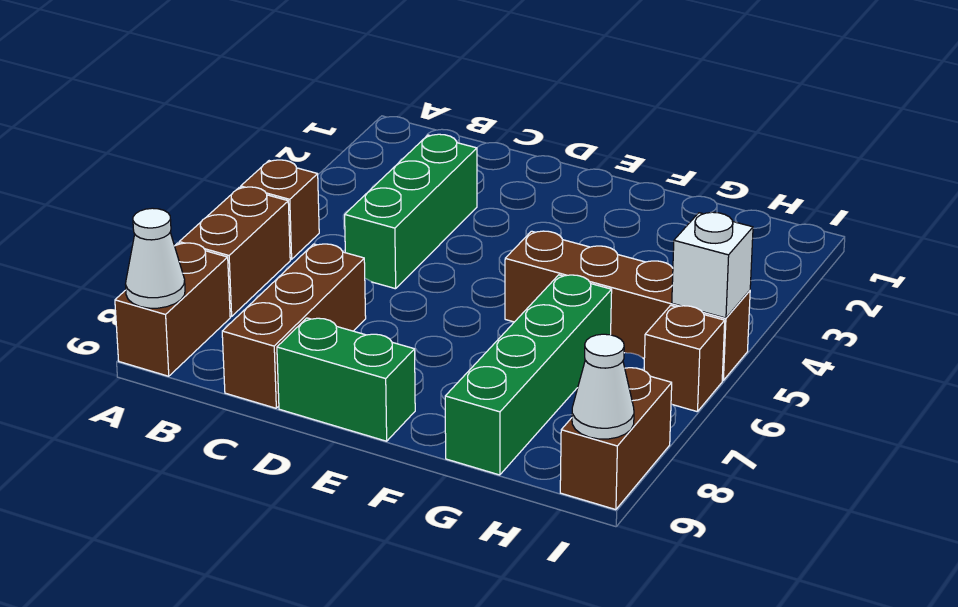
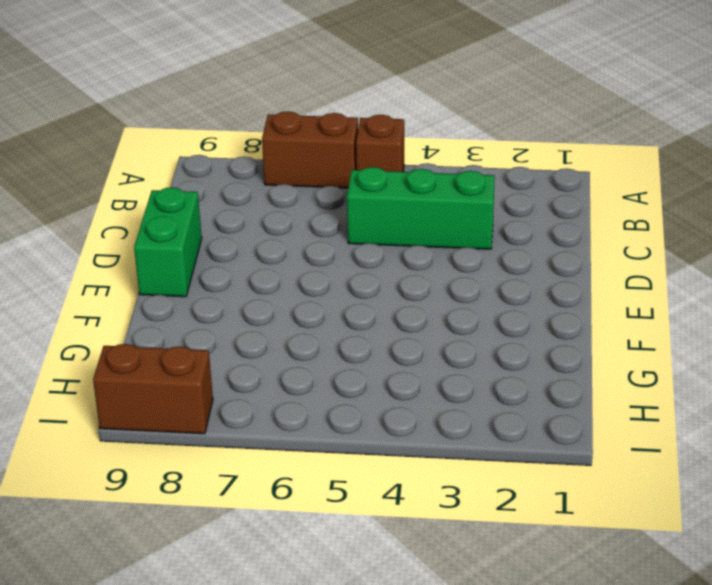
none -> brown 1x2 brick [115,243,230,376]
none -> brown 1x3 brick [222,244,366,408]
none -> brown 1x4 brick [505,231,750,380]

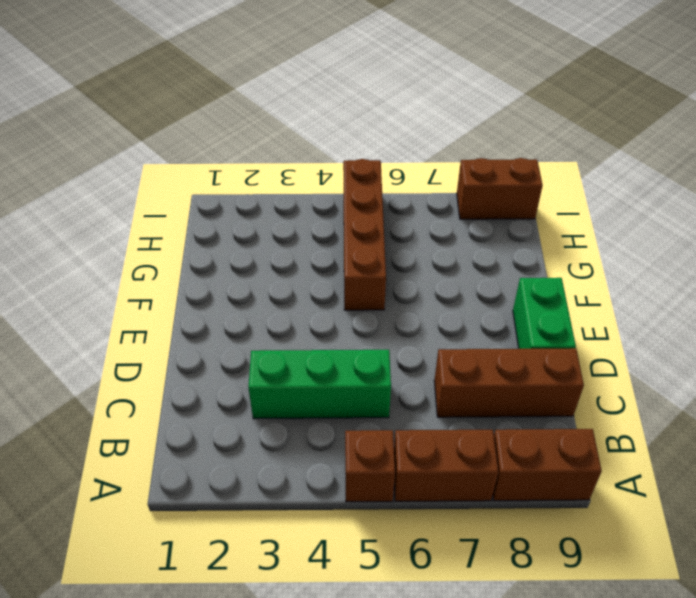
none -> green 1x4 brick [445,275,612,475]
none -> brown 1x1 brick [644,305,725,412]
none -> white 1x1 cone [125,208,185,308]

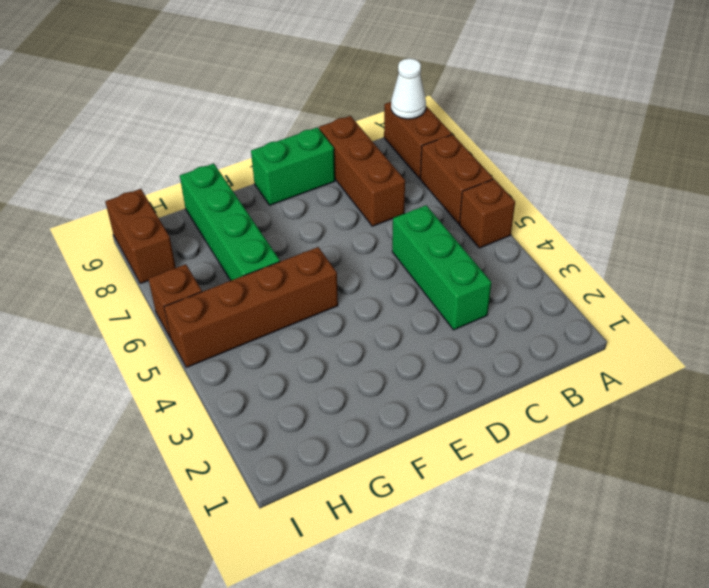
none -> white 1x1 brick [672,212,753,318]
none -> white 1x1 cone [572,334,634,439]

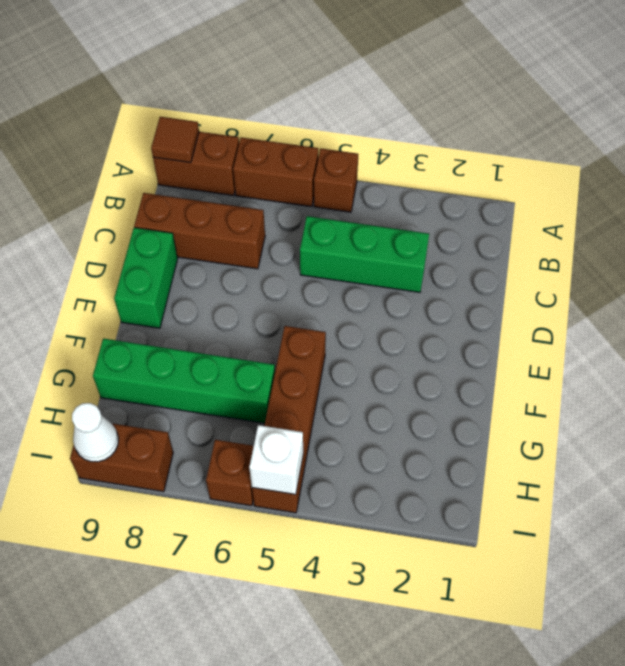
brown 1x1 tile [151,117,199,163] -> white 1x1 cone [125,208,185,308]

